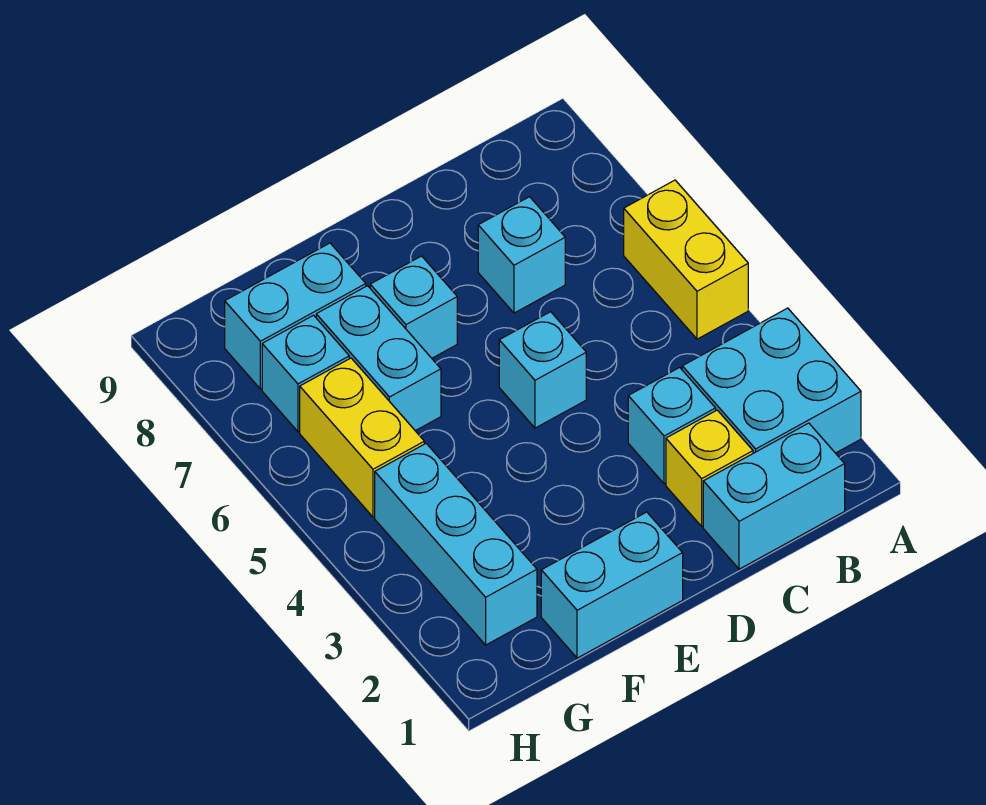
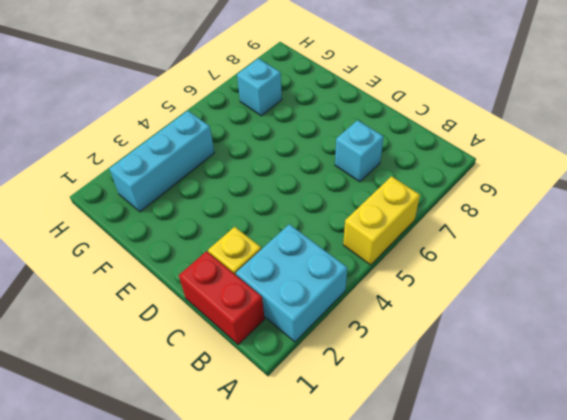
red 1x2 brick [179,251,265,345] -> cyan 1x2 brick [703,423,845,569]
none -> cyan 1x1 brick [628,367,716,484]
none -> cyan 1x1 brick [499,312,586,428]
none -> cyan 1x2 brick [541,512,683,658]

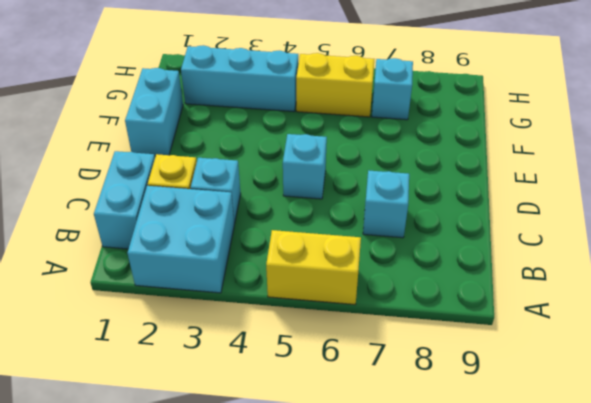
none -> cyan 1x1 brick [370,256,457,358]
none -> cyan 1x2 brick [316,286,441,431]
none -> cyan 1x2 brick [225,243,366,389]

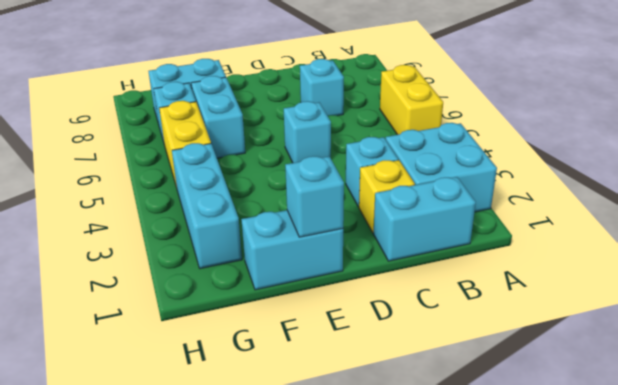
cyan 1x1 brick [285,156,344,237] -> cyan 1x1 brick moved to [370,256,457,358]

